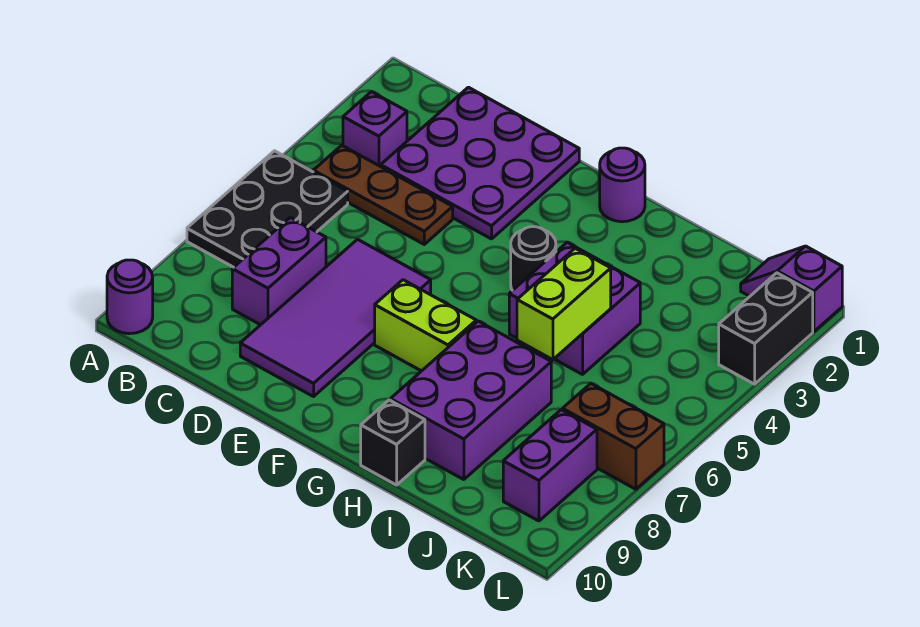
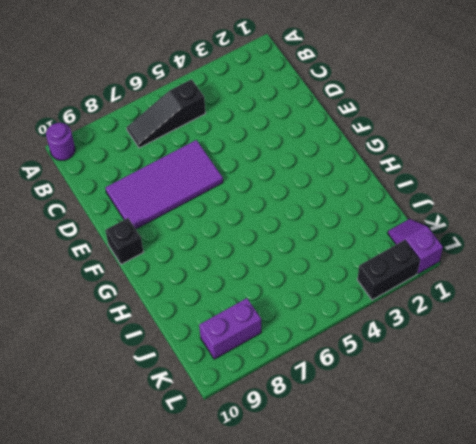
black 1x3 slope [127,79,206,148] -> black 2x3 plate [187,151,348,267]
black 1x1 brick [105,218,143,264] -> black 1x1 brick moved to [361,400,425,485]
none -> purple 1x1 brick [343,92,407,166]
none -> brown 1x3 plate [313,145,453,244]
none -> purple 3x3 plate [381,87,579,239]

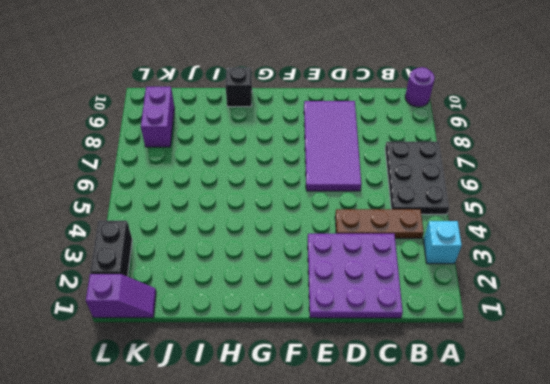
cyan 1x1 brick [423,221,462,264] -> none
none -> purple 1x1 brick [343,92,407,166]
none -> purple 1x2 brick [232,217,326,325]
none -> lime 1x2 brick [375,280,476,371]

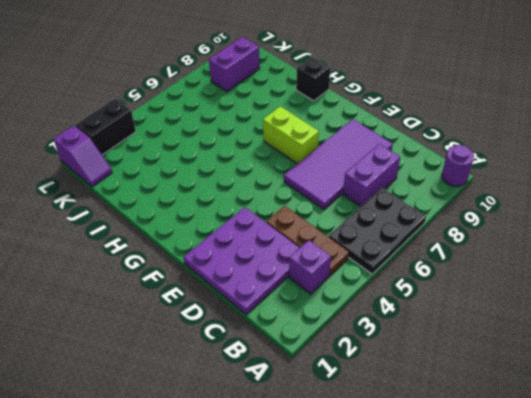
none -> purple 1x1 round brick [600,148,645,222]
none -> black 1x1 round brick [511,227,556,291]
none -> purple 2x2 brick [509,242,640,374]

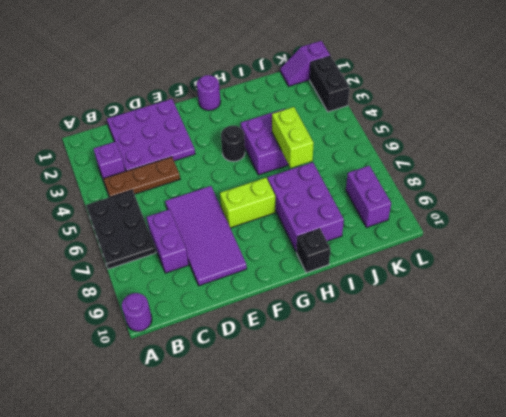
none -> brown 1x2 brick [563,384,664,489]

